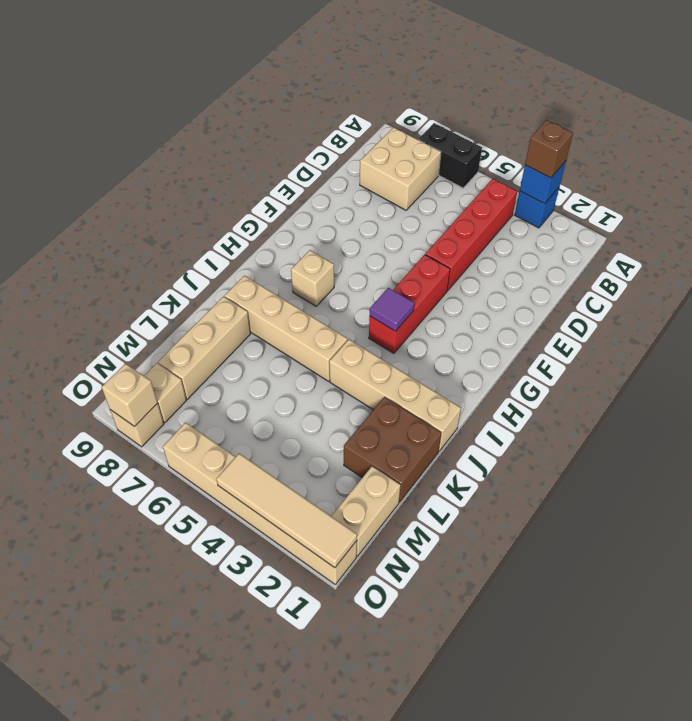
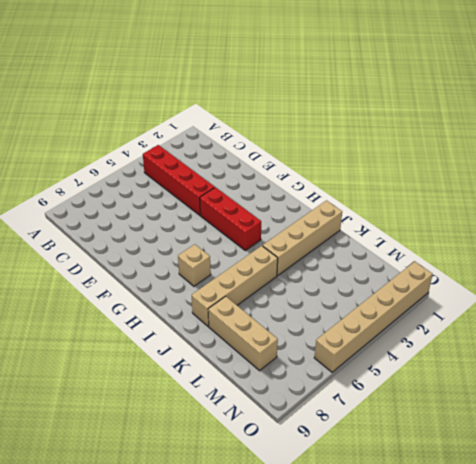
none -> blue 1x1 brick [515,188,559,228]
none -> black 1x2 brick [418,123,482,188]
none -> tan 2x2 brick [360,127,441,210]

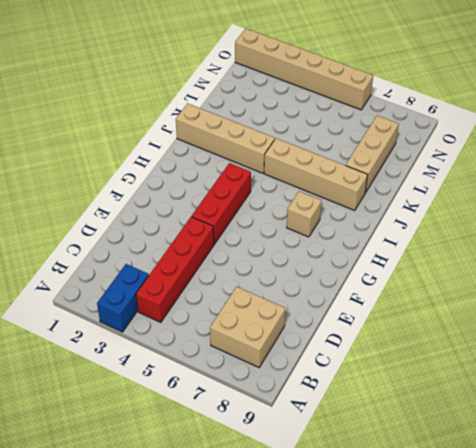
blue 1x2 brick [97,264,149,332] -> blue 1x1 brick [515,188,559,228]
none -> black 1x2 brick [418,123,482,188]
none -> brown 2x2 brick [344,397,441,502]
none -> tan 1x2 brick [331,466,401,556]

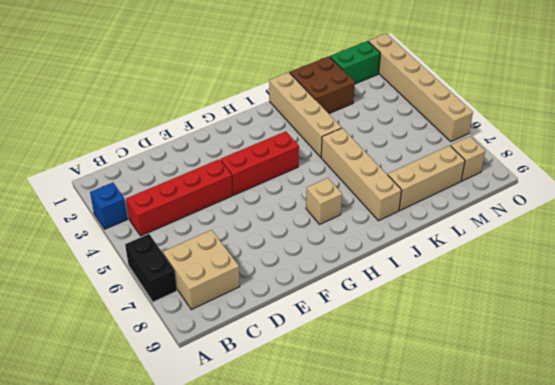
green 1x2 brick [330,41,380,84] -> tan 1x2 brick [331,466,401,556]
none -> tan 1x1 brick [110,404,164,447]
none -> blue 1x1 brick [520,161,566,204]
none -> purple 1x1 tile [370,288,414,331]

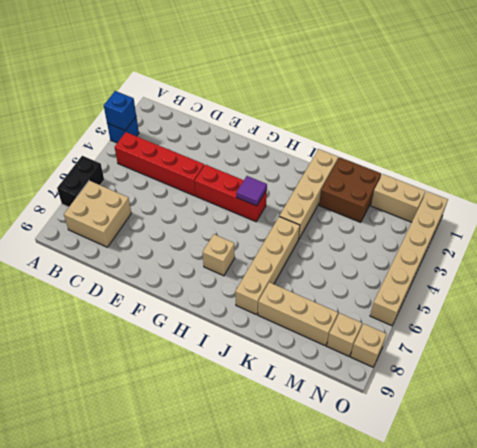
none -> tan 1x4 tile [216,454,357,568]
none -> tan 1x1 brick [102,364,158,426]
none -> brown 1x1 brick [525,120,573,178]

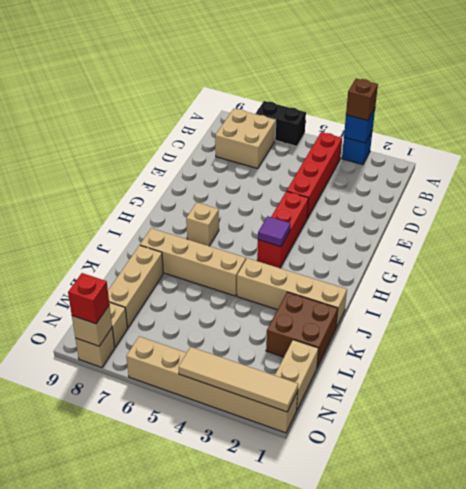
red 1x1 brick [68,273,109,324] -> none

